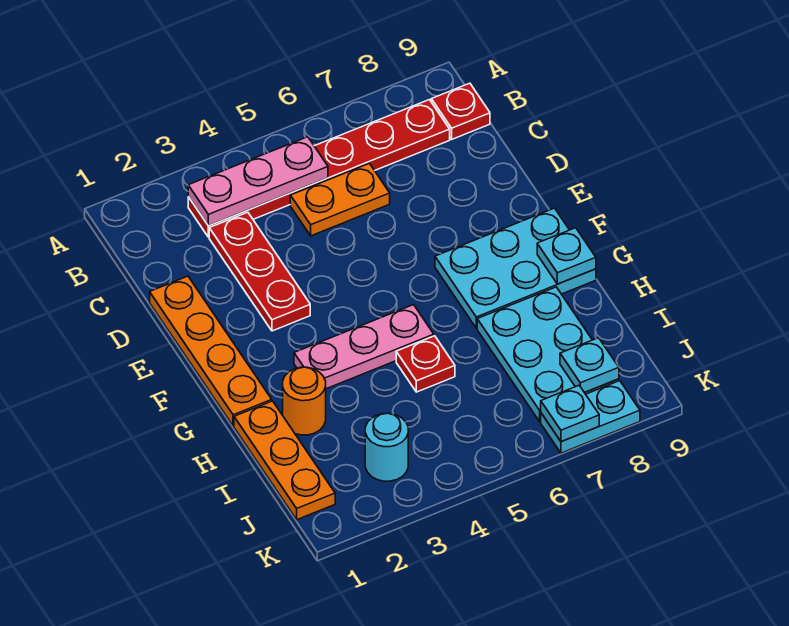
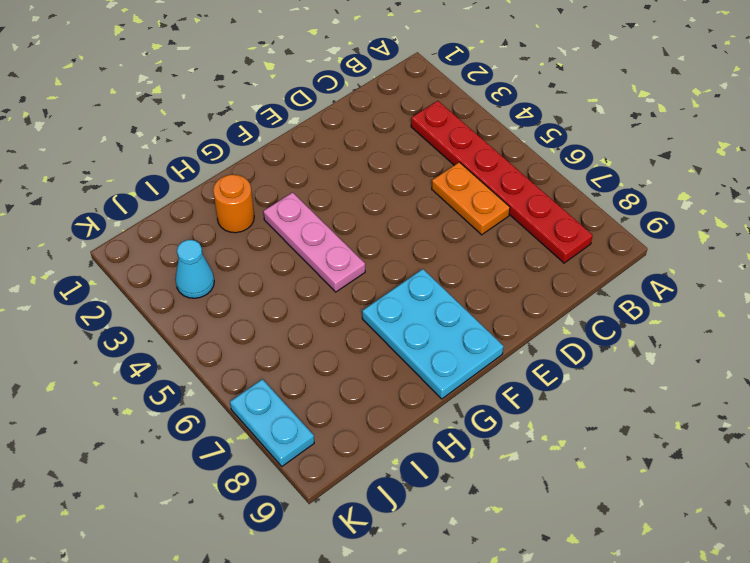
cyan 1x1 cone [175,240,214,298] -> cyan 1x1 round brick [365,413,408,481]
none -> red 1x1 plate [431,83,490,139]
none -> red 1x3 plate [209,212,310,331]
none -> orange 1x4 plate [150,276,272,426]

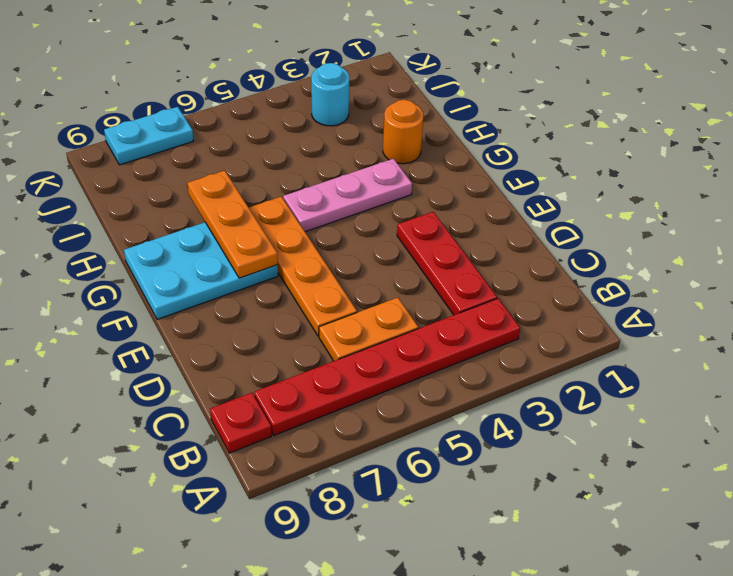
orange 1x4 plate [249,197,357,336] -> orange 1x4 plate moved to [150,276,272,426]
orange 1x3 plate [188,170,278,278] -> orange 1x3 plate moved to [234,401,335,520]
none -> red 1x1 plate [396,336,455,392]
none -> cyan 2x3 plate [477,287,619,422]
none -> pink 1x3 plate [188,137,328,226]

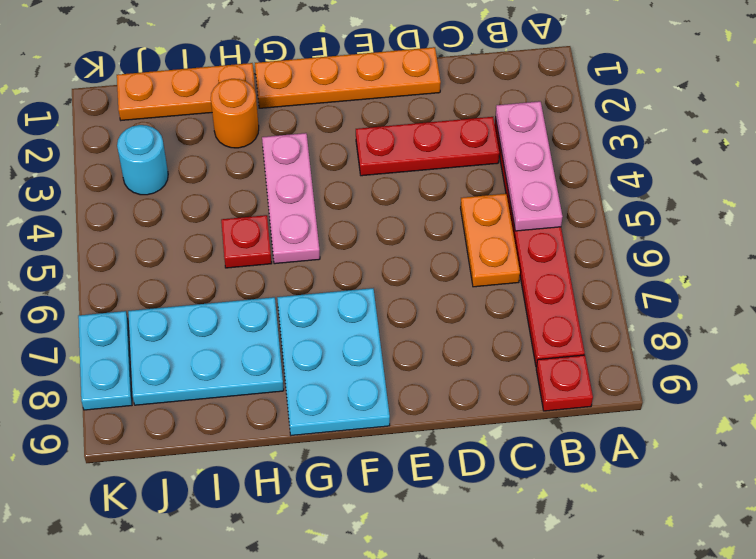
none -> cyan 1x1 plate [537,228,596,284]
none -> cyan 1x1 plate [560,338,619,392]
none -> cyan 1x1 plate [541,385,599,442]

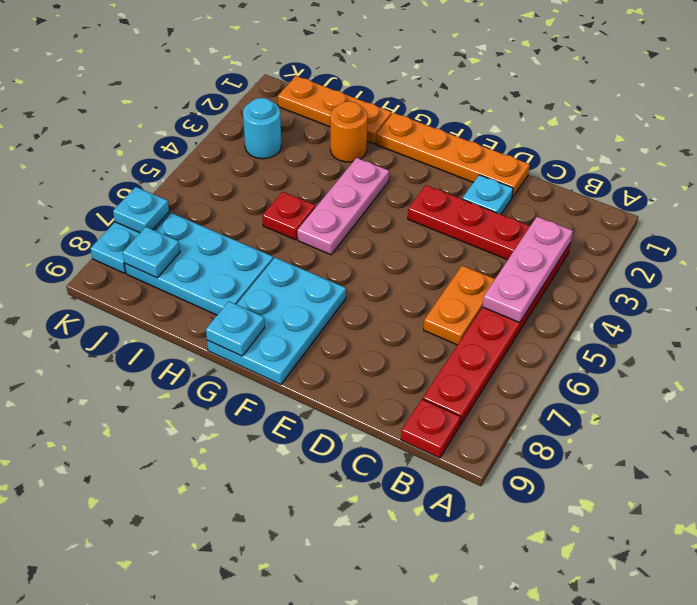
cyan 1x1 plate [462,175,513,214] -> none

